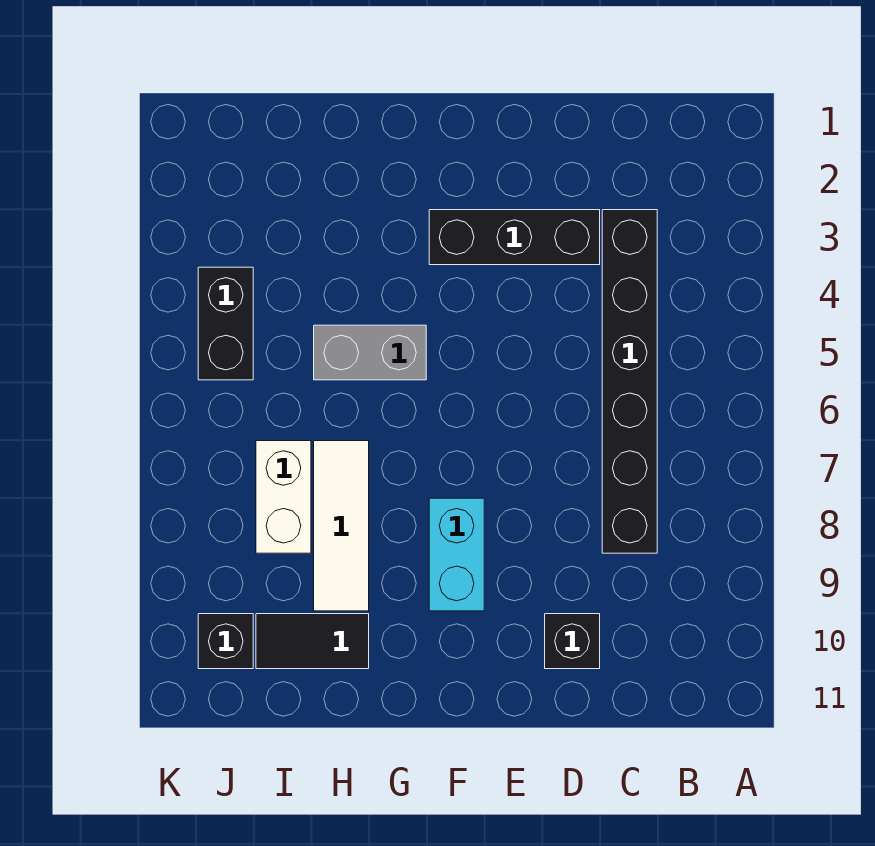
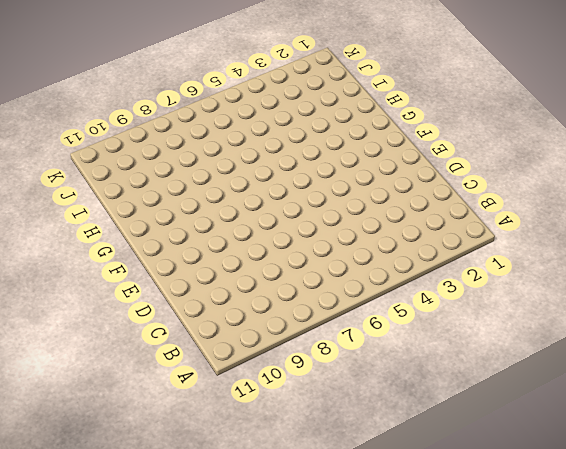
none -> black 1x6 brick [602,210,657,553]
none -> black 1x3 brick [429,210,600,265]

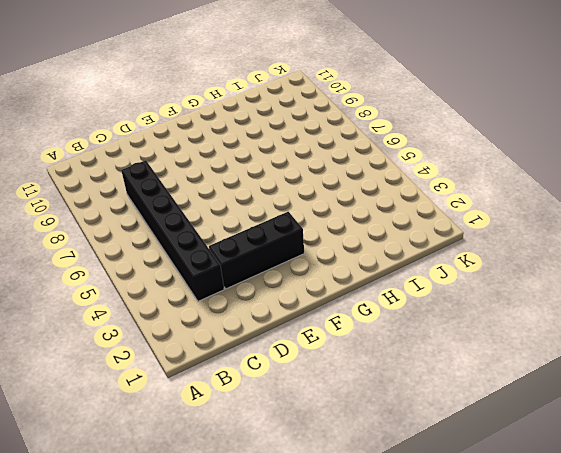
none -> black 1x1 brick [545,614,600,669]
none -> cyan 1x2 brick [429,498,484,611]

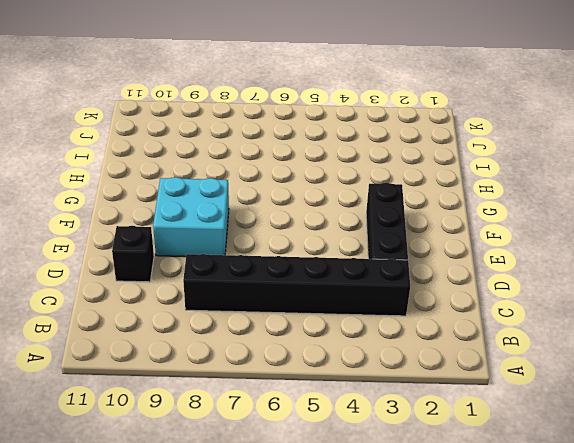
cyan 2x2 brick [153,177,229,257] -> cyan 1x2 brick [429,498,484,611]
none -> grey 1x2 brick [314,325,426,380]
none -> white 1x3 tile [314,441,369,611]

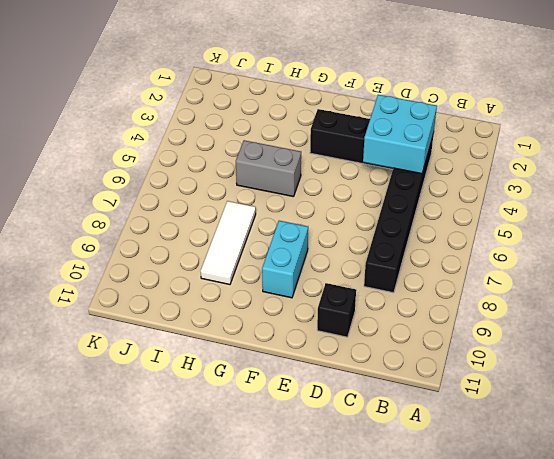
cyan 2x2 brick [363,95,437,174] -> none
none -> black 1x2 tile [256,614,369,669]
none -> white 1x2 brick [256,441,311,553]

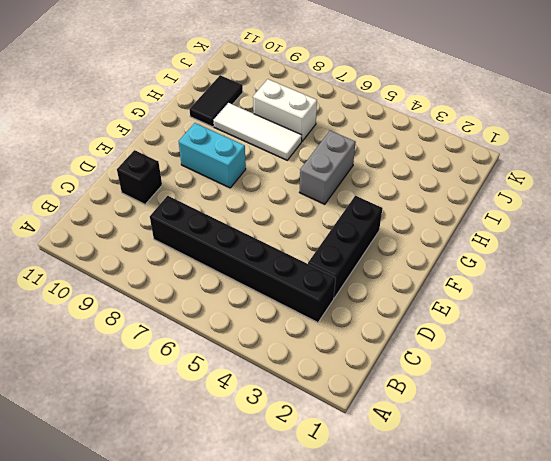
none -> black 1x2 brick [198,267,253,380]
none -> black 1x1 brick [198,614,253,669]

